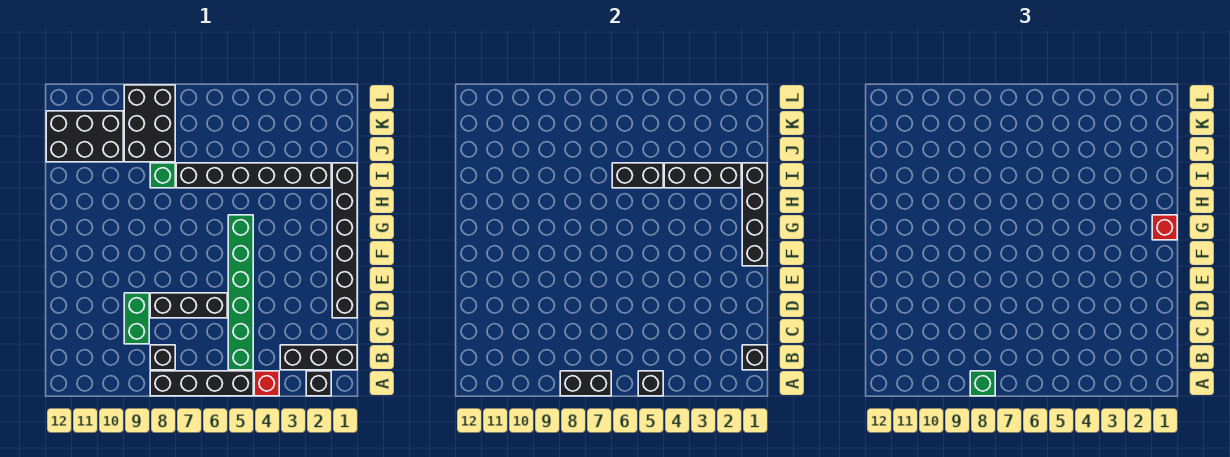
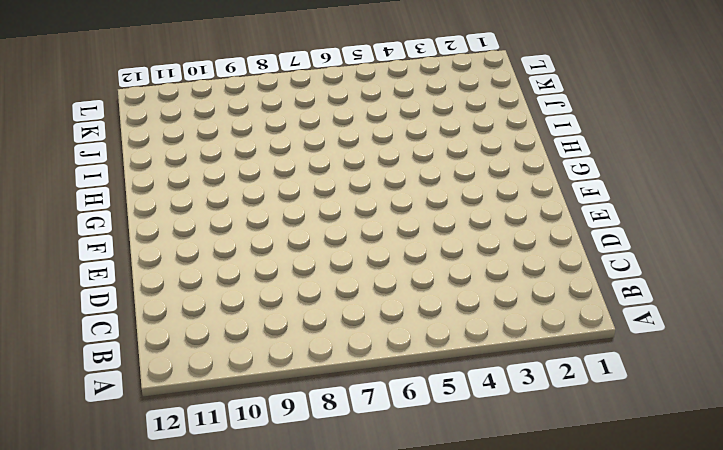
none -> black 1x1 brick [306,371,331,396]
none -> red 1x1 brick [254,371,279,396]
none -> black 1x4 brick [150,371,253,396]

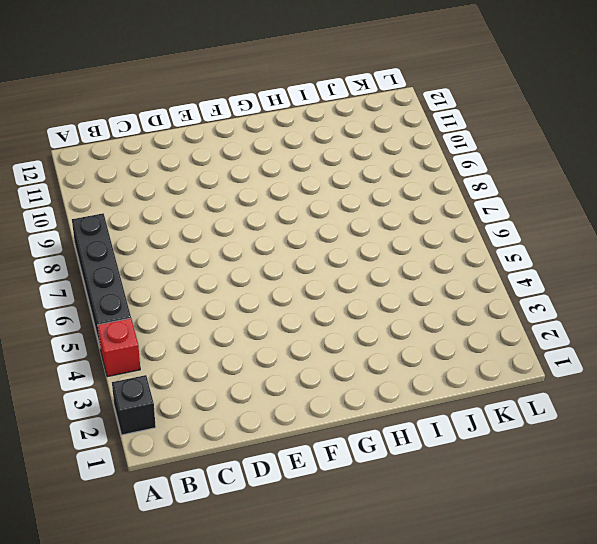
none -> black 1x3 brick [280,345,357,370]
none -> green 1x6 brick [228,215,253,370]
none -> black 1x1 brick [150,345,175,370]

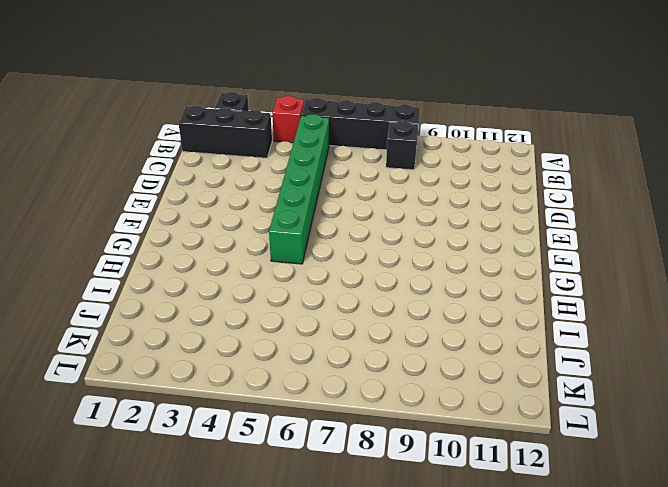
none -> green 1x2 brick [124,293,149,344]
none -> black 1x6 brick [332,163,357,318]
none -> black 1x3 brick [150,293,227,318]

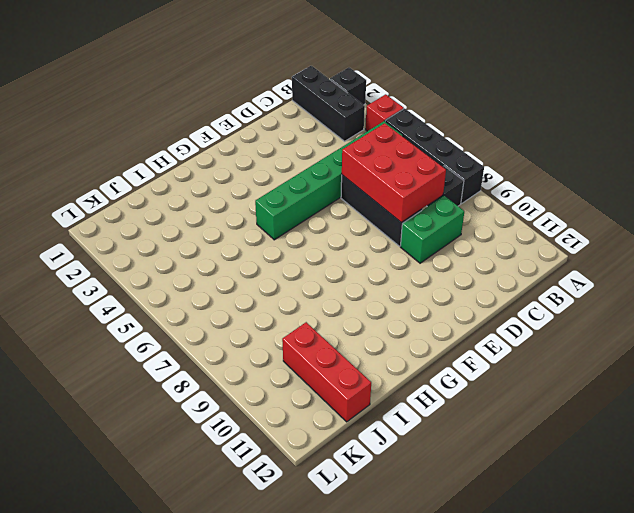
red 2x3 brick [342,123,446,223] -> none
red 1x3 brick [282,322,371,422] -> black 2x3 brick [46,111,123,162]
none -> black 1x6 brick [332,163,357,318]
none -> black 1x6 brick [176,163,331,188]
none -> green 1x1 brick [150,163,175,188]

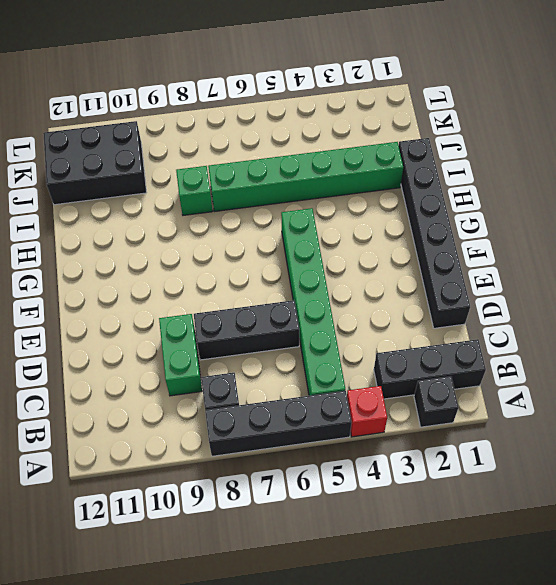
green 1x6 brick [208,142,403,211] -> black 1x6 brick [176,163,331,188]
none -> black 2x3 brick [124,85,175,162]
none -> black 1x1 brick [638,371,663,396]
none -> black 1x2 brick [560,371,611,396]

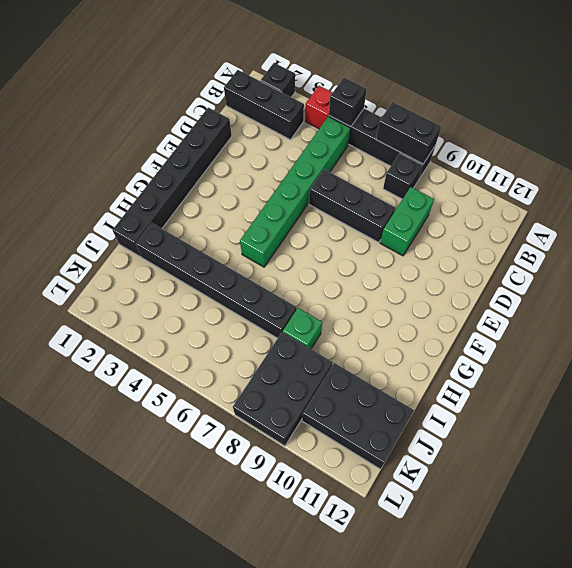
none -> black 1x1 brick [742,345,767,370]
none -> black 1x4 brick [742,163,767,266]
none -> black 1x3 brick [664,163,741,188]

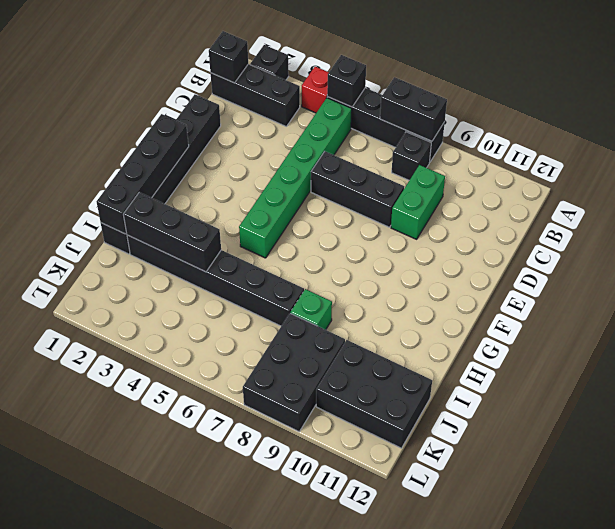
none -> black 1x2 brick [612,163,663,188]
none -> green 1x1 brick [970,371,995,396]
none -> red 1x1 brick [1152,215,1177,240]

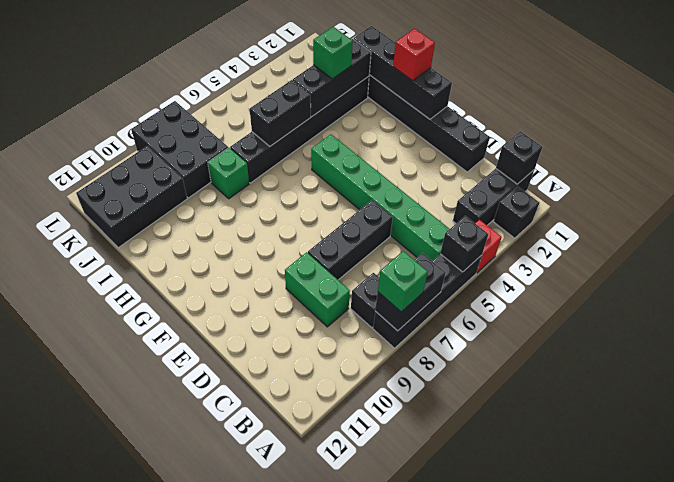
green 1x1 brick [313,27,353,79] -> none

